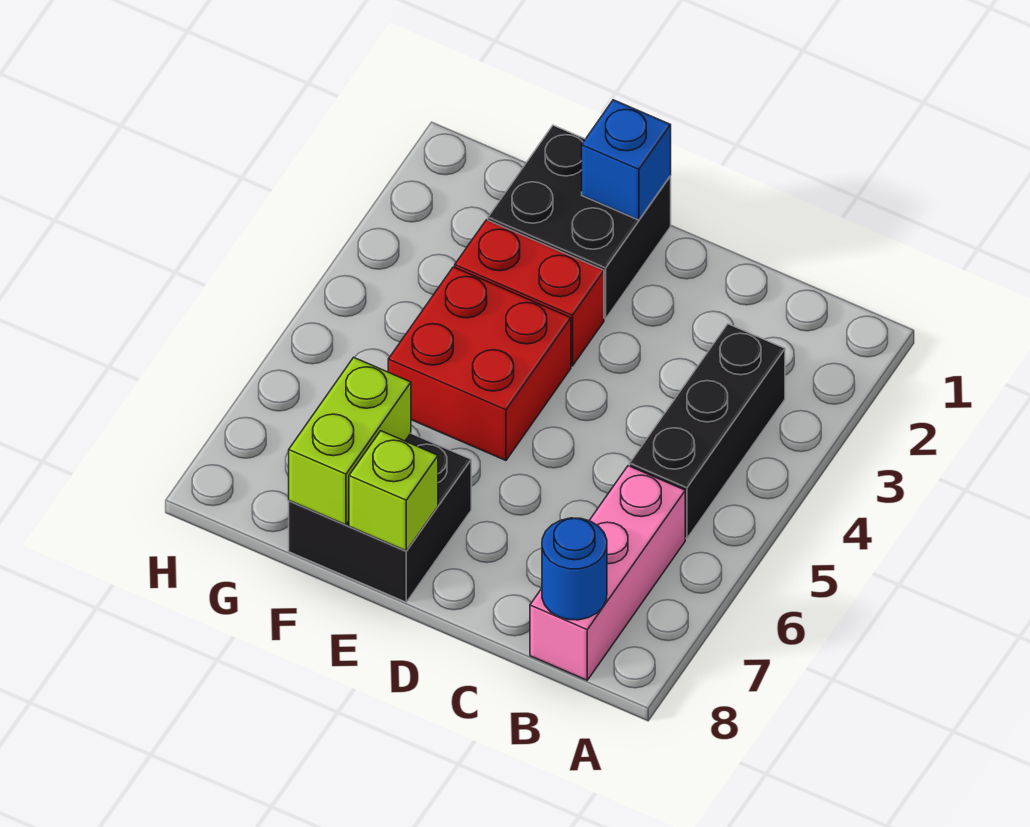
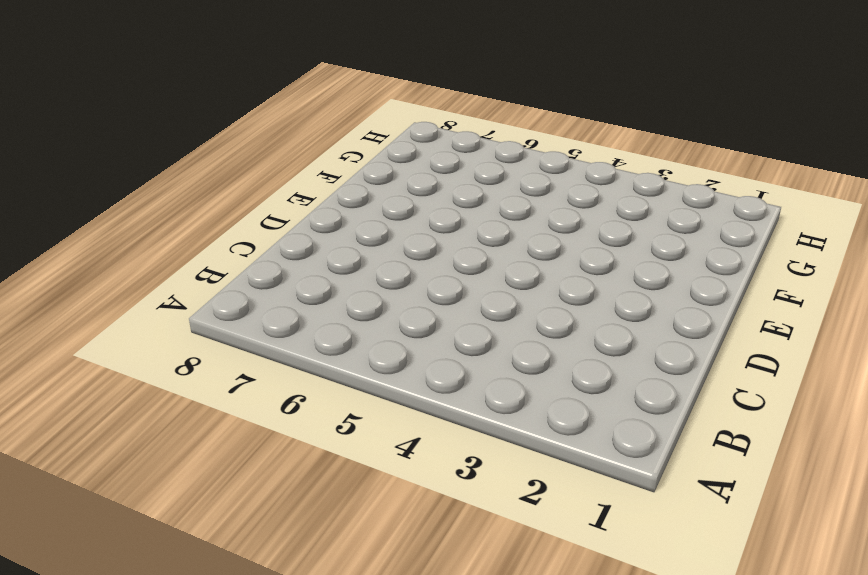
none -> black 1x3 brick [630,324,785,539]
none -> pink 1x3 brick [530,466,685,680]

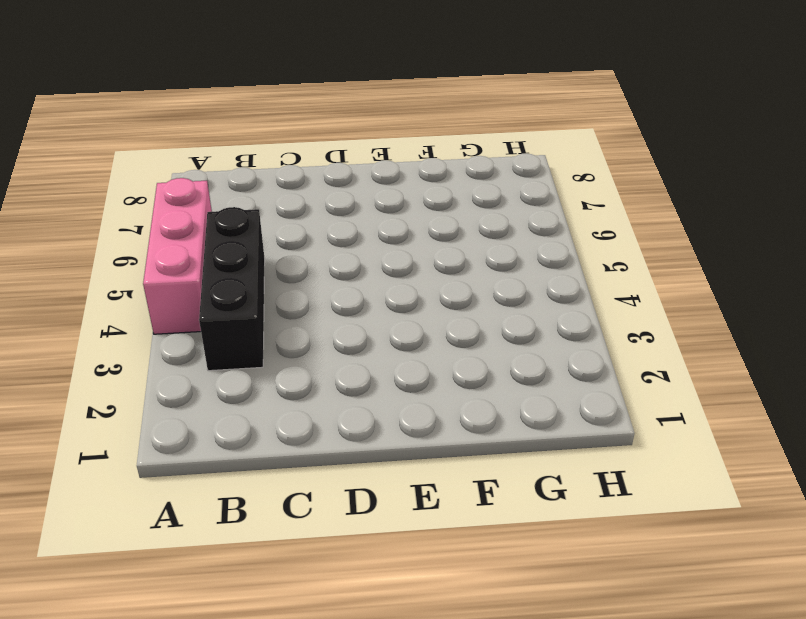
pink 1x3 brick [143,178,212,334] -> pink 1x3 brick moved to [530,466,685,680]
none -> black 2x2 brick [488,125,671,319]
none -> red 1x2 brick [455,220,604,366]

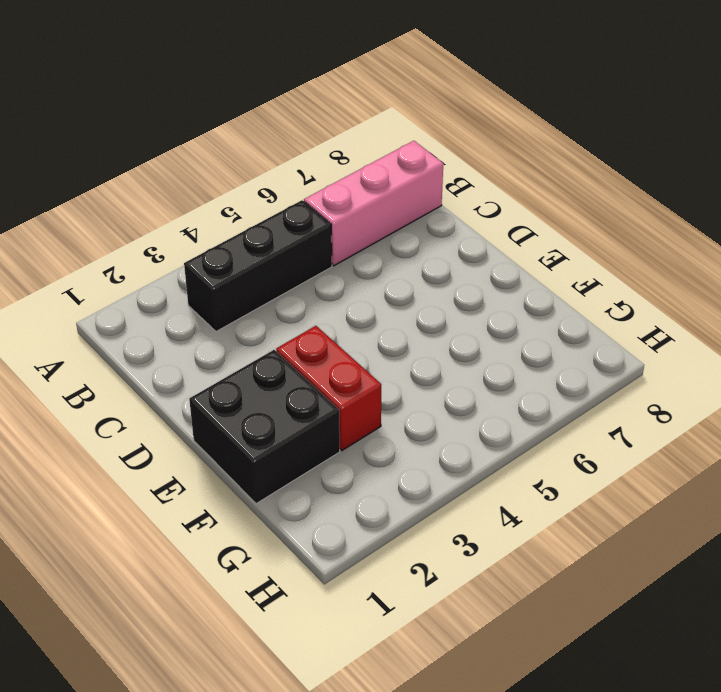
none -> red 2x2 brick [388,267,571,460]
none -> black 2x2 brick [289,434,471,602]

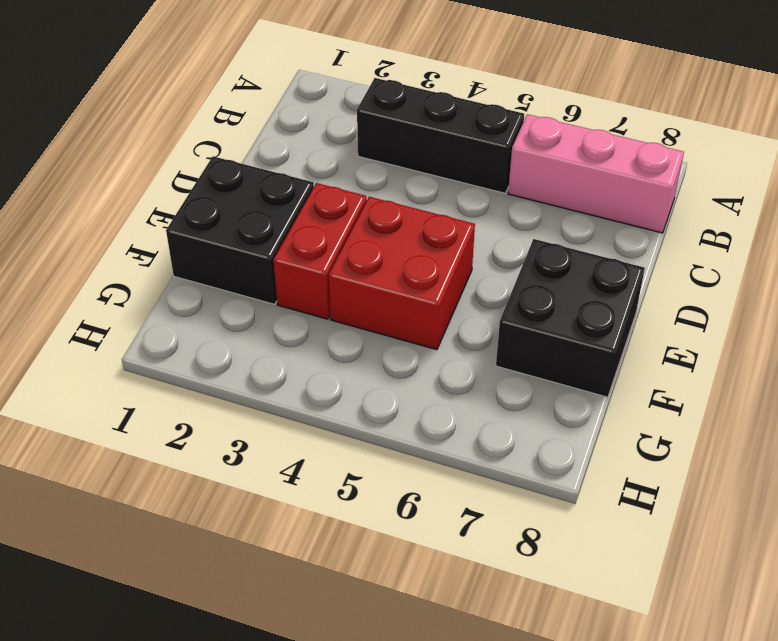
none -> blue 1x1 round brick [542,518,607,620]
none -> blue 1x1 brick [582,100,671,220]

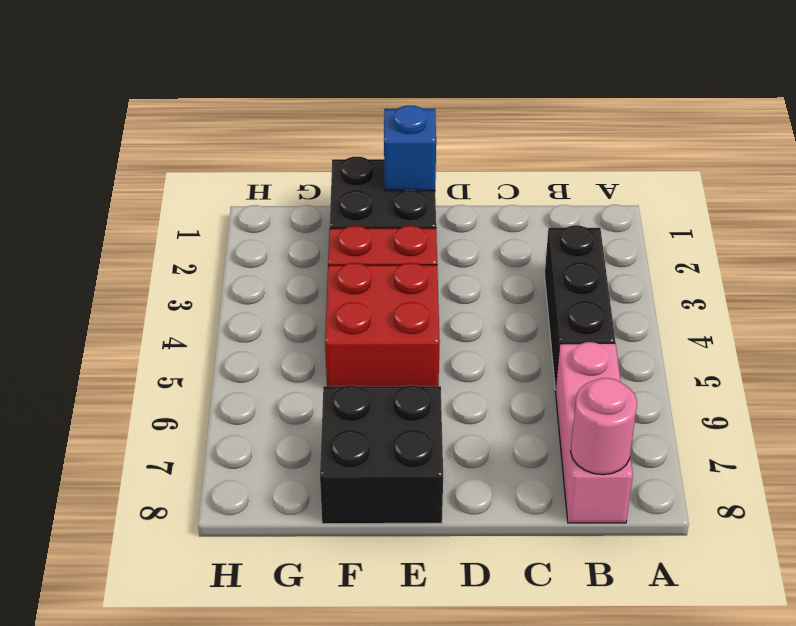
pink 1x1 round brick [571,378,637,475] -> blue 1x1 round brick [542,518,607,620]
none -> lime 1x1 brick [349,431,438,551]
none -> lime 1x2 brick [289,357,411,525]

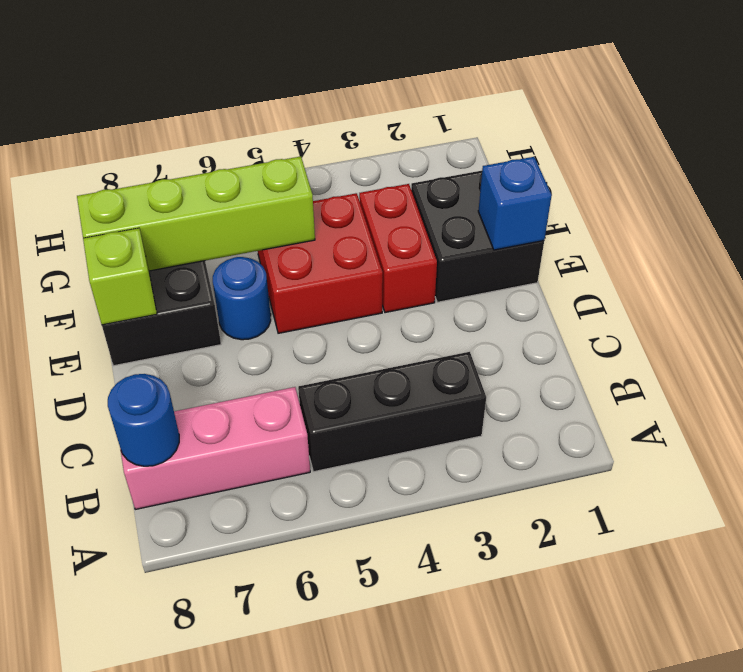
blue 1x1 round brick [213,257,271,340] -> none
lime 1x4 brick [77,156,315,271] -> lime 1x2 brick [289,357,411,525]

